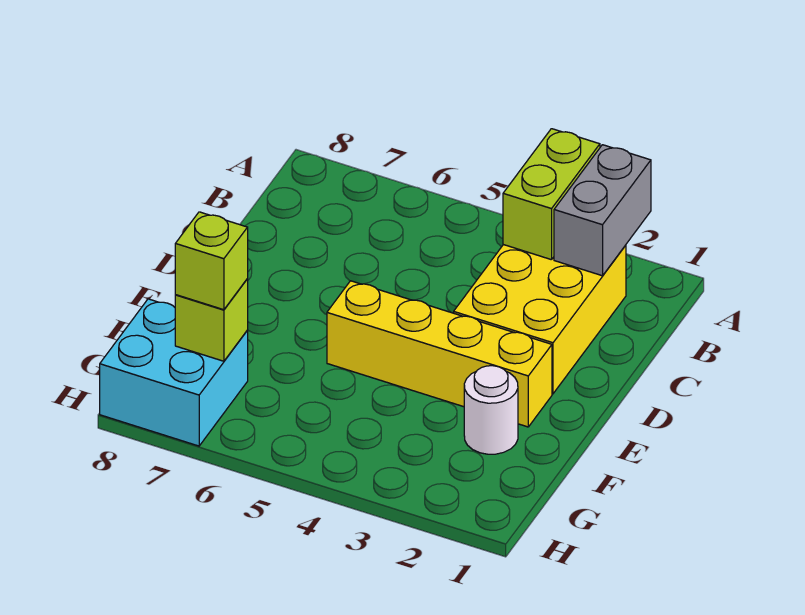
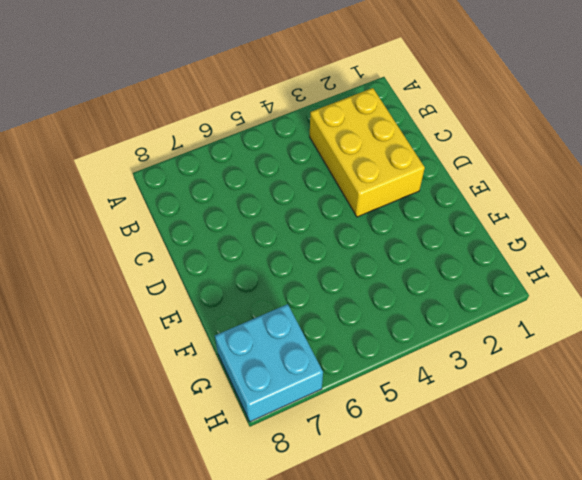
none -> yellow 1x4 brick [327,281,552,427]
none -> white 1x1 round brick [464,366,518,454]

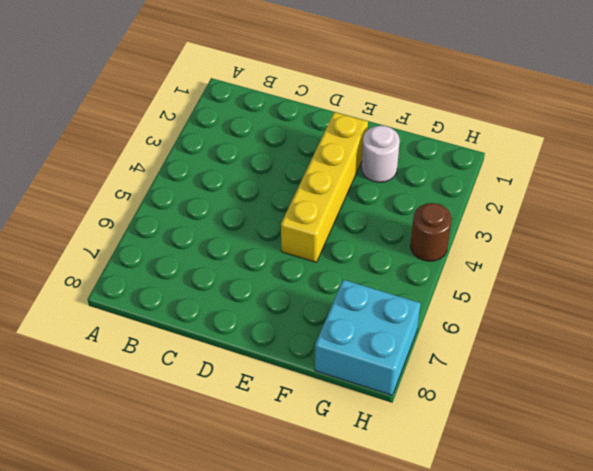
brown 1x1 round brick [410,203,452,261] -> none
none -> yellow 2x3 brick [454,245,626,394]
none -> grey 1x2 brick [554,145,651,276]

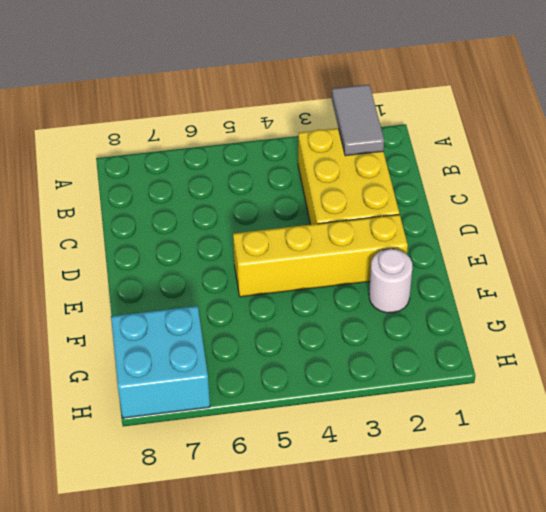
grey 1x2 tile [332,85,384,156] -> grey 1x2 brick [554,145,651,276]
none -> lime 1x2 brick [503,129,600,260]
none -> lime 1x1 brick [175,279,248,361]

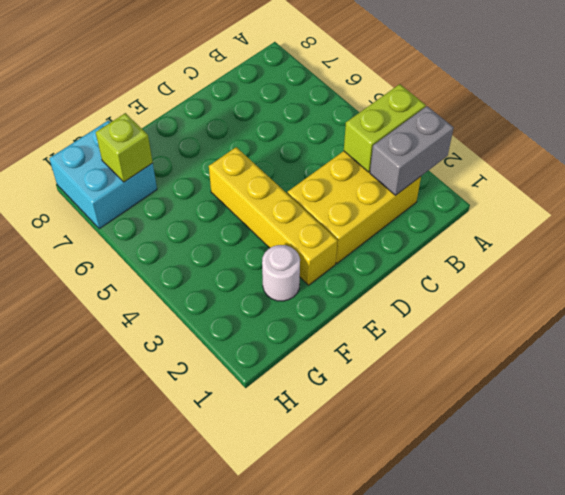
none -> lime 1x1 brick [175,212,248,310]

